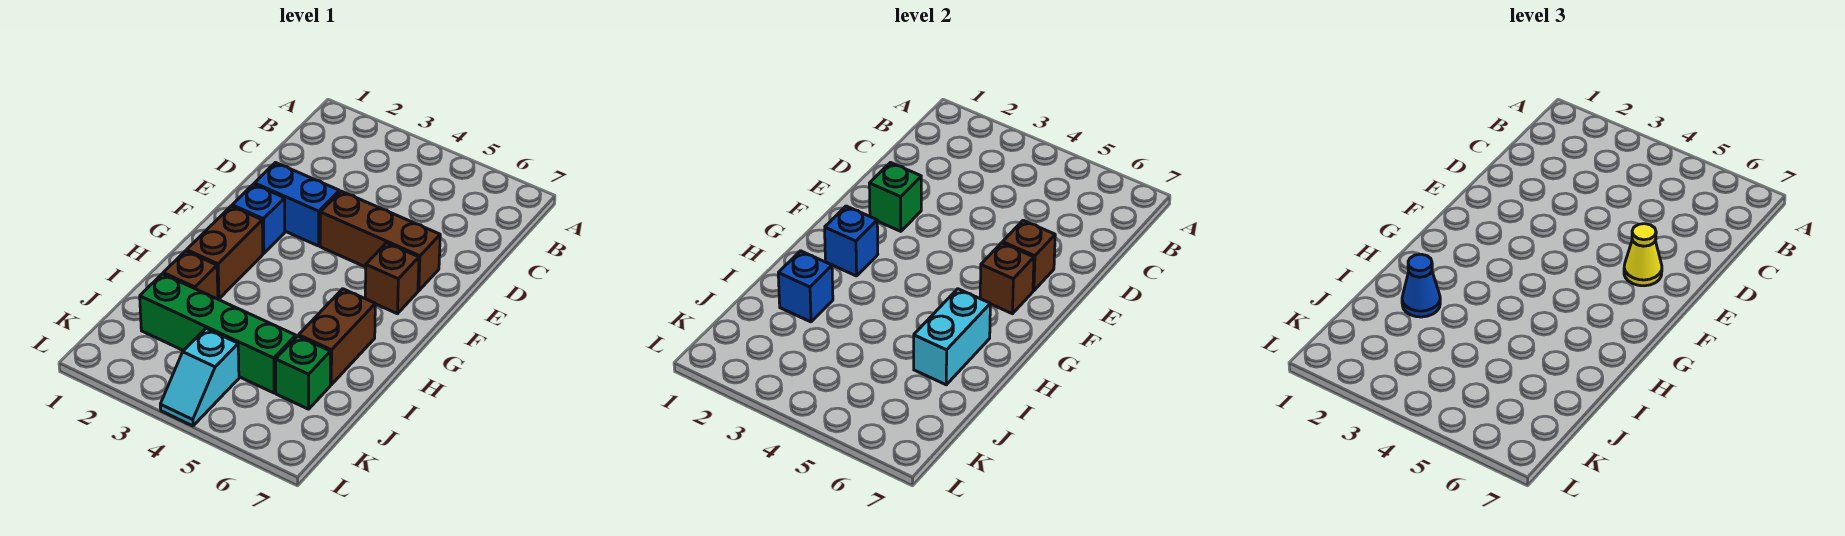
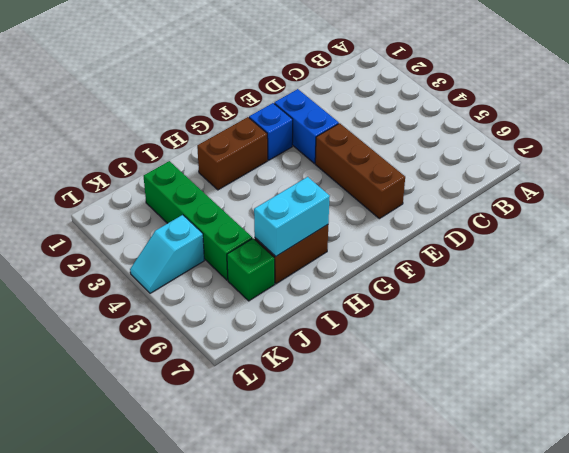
none -> brown 1x1 brick [365,243,419,314]
none -> brown 1x1 brick [163,251,218,299]
none -> green 1x1 brick [869,163,921,231]

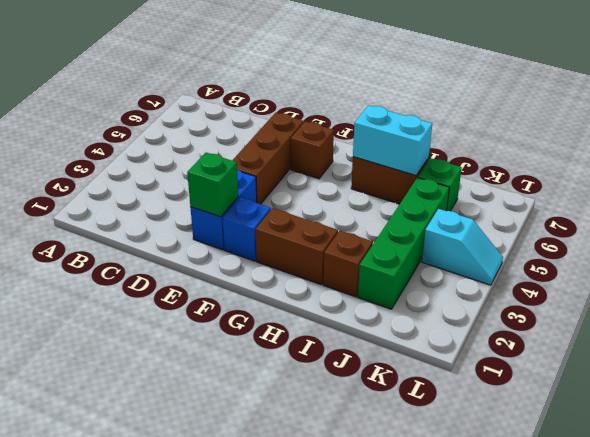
none -> brown 1x1 brick [1003,220,1055,291]
none -> brown 1x1 brick [980,243,1034,314]
none -> blue 1x1 brick [825,206,878,276]

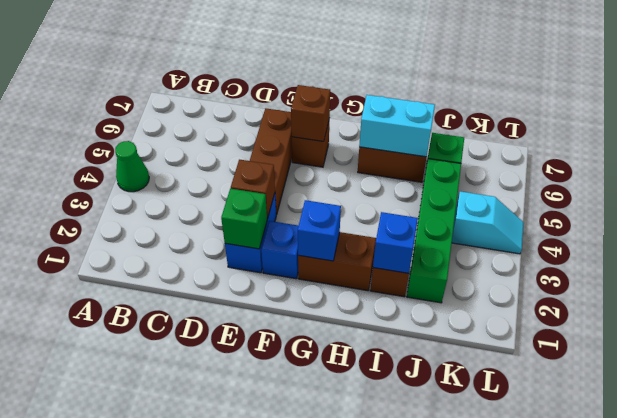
green 1x1 cone [115,141,149,192] -> none
brown 1x1 brick [231,160,275,219] -> brown 1x1 brick moved to [1003,220,1055,291]
none -> yellow 1x1 cone [1624,224,1662,286]
none -> blue 1x1 cone [1402,254,1440,317]

